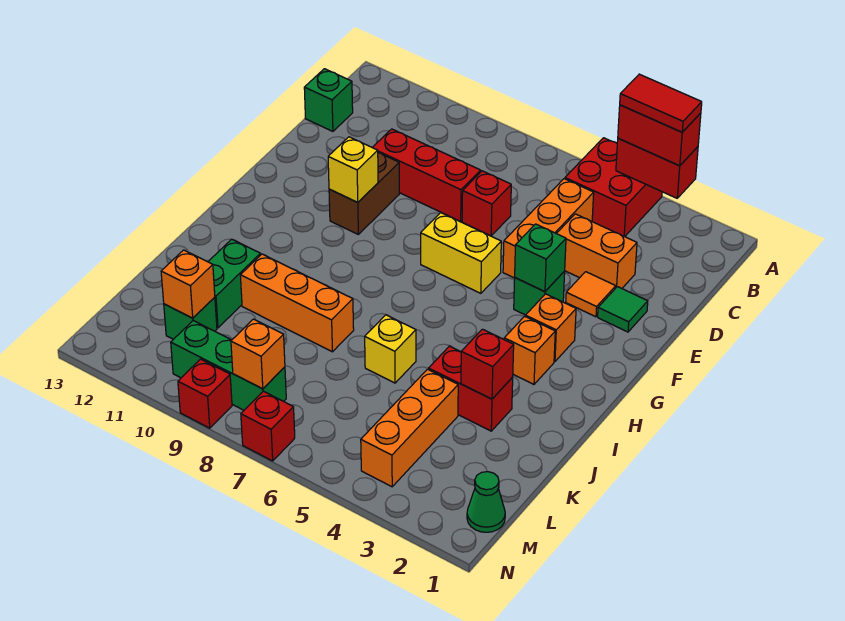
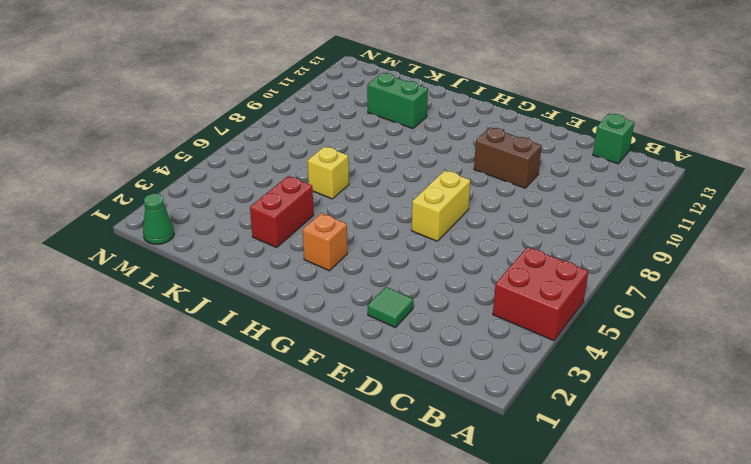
none -> orange 1x3 brick [503,179,594,278]
none -> orange 1x2 brick [556,214,637,288]
none -> red 1x1 brick [462,171,511,236]
none -> red 1x3 brick [372,129,481,222]

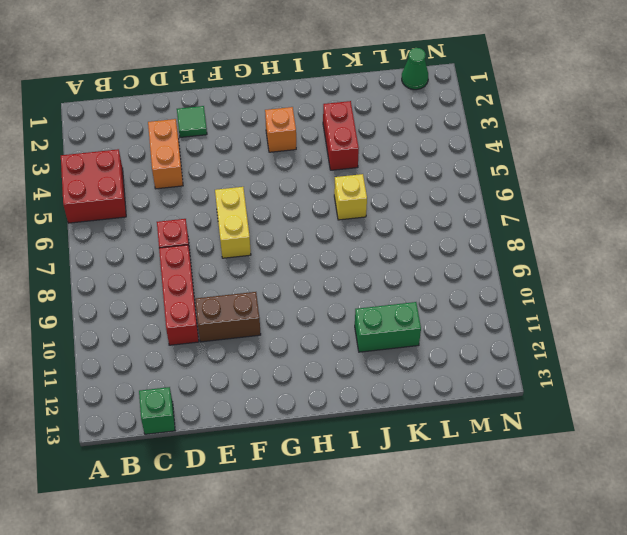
none -> orange 1x3 brick [503,179,594,278]
none -> orange 1x1 tile [566,272,616,317]
none -> green 1x1 brick [514,271,565,315]
none -> orange 1x1 brick [526,294,576,362]

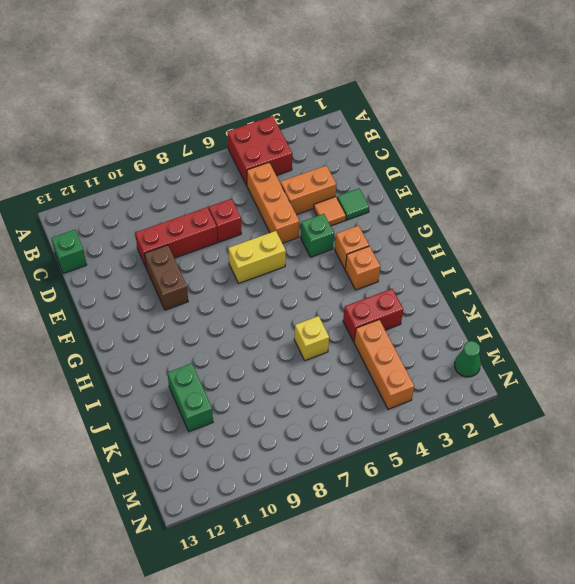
none -> orange 1x3 brick [240,254,354,352]
none -> green 1x1 brick [164,297,217,339]
none -> green 1x3 brick [171,321,286,410]
none -> red 1x1 brick [241,391,295,461]

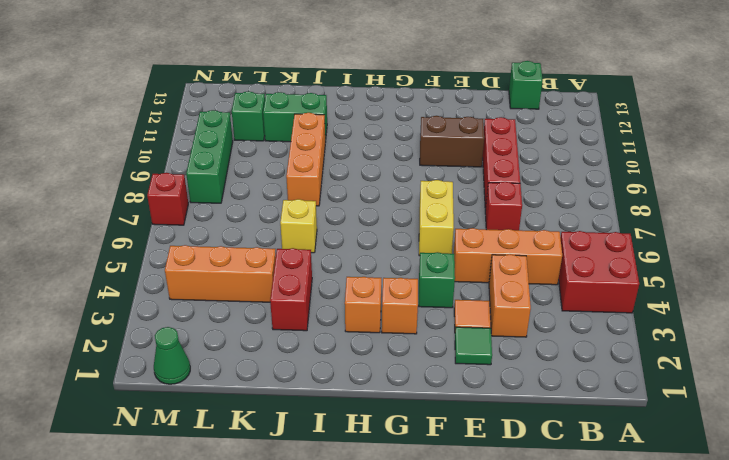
none -> red 1x1 brick [178,359,232,428]
none -> red 1x2 brick [616,138,698,198]
none -> green 1x1 brick [515,224,566,292]
none -> yellow 1x1 brick [328,137,378,202]

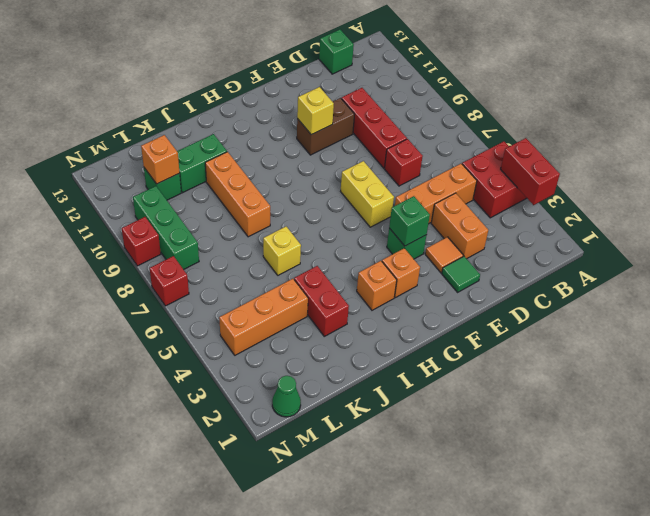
none -> red 1x1 brick [461,329,514,399]
none -> orange 1x1 brick [231,319,285,389]
none -> red 1x2 brick [618,105,701,166]
none -> red 1x2 tile [620,74,702,132]

